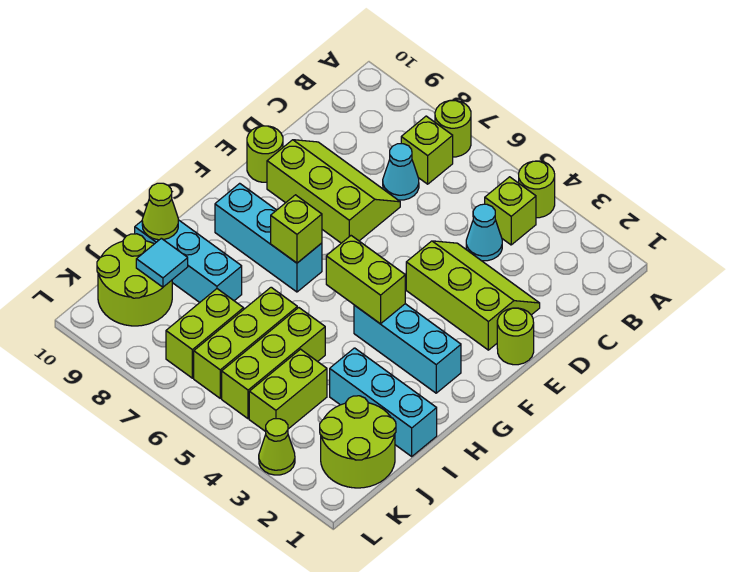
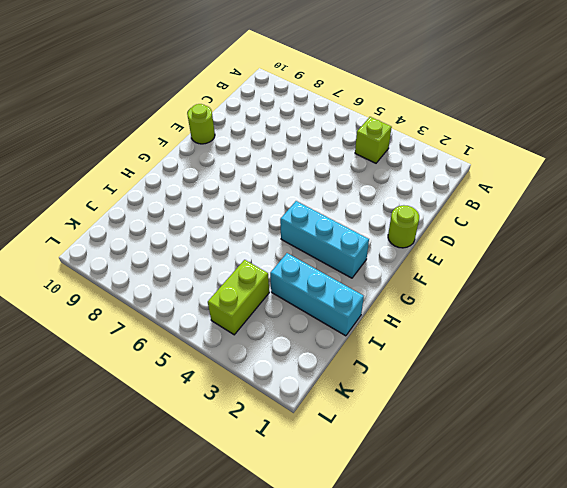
none -> lime 1x1 round brick [519,161,555,218]
none -> lime 1x1 round brick [435,100,471,157]
none -> lime 1x1 brick [401,116,453,184]

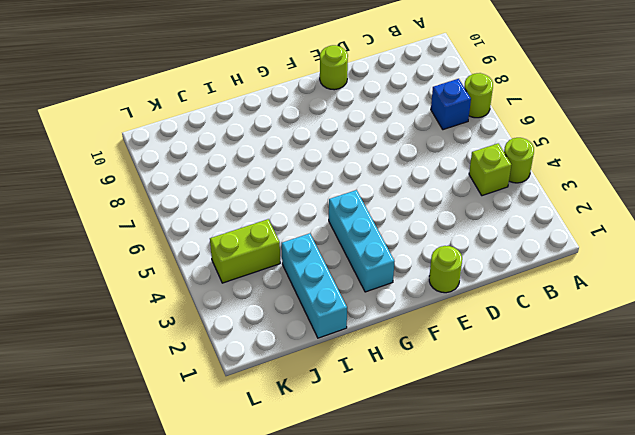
blue 1x1 brick [431,79,471,130] -> lime 1x1 brick [401,116,453,184]
none -> cyan 1x1 cone [466,204,502,261]
none -> cyan 1x1 cone [383,144,419,200]
none -> lime 2x3 slope [406,241,540,350]

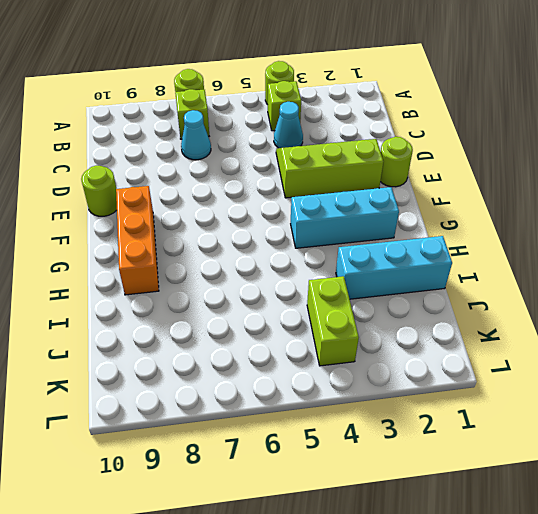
orange 1x3 brick [116,186,159,295] -> cyan 1x3 brick [215,183,322,292]
none -> lime 2x3 slope [267,140,400,243]
none -> lime 1x3 brick [222,308,325,419]
none -> lime 1x3 brick [194,287,297,398]

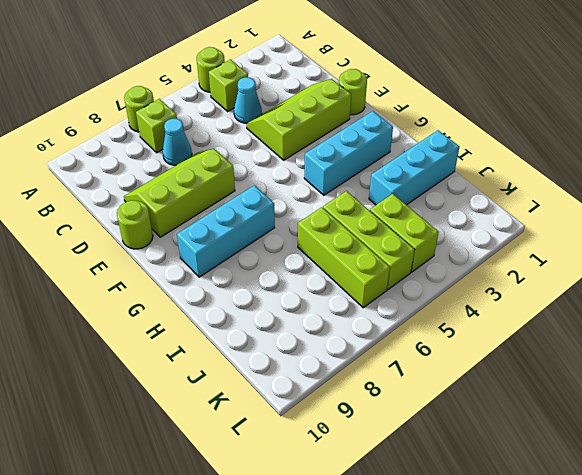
none -> cyan 1x3 brick [135,220,242,302]
none -> lime 2x2 round brick [320,396,396,488]
none -> lime 1x2 brick [166,289,244,378]

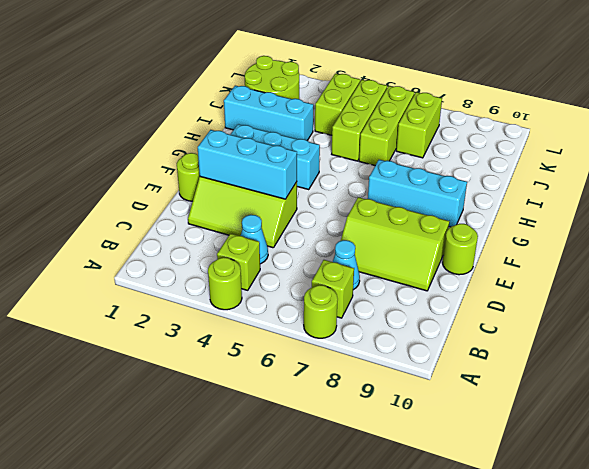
cyan 1x3 brick [198,130,297,199] -> cyan 1x3 brick moved to [135,220,242,302]
none -> lime 2x2 round brick [97,234,172,326]
none -> lime 1x1 cone [259,419,295,475]
none -> lime 1x2 brick [326,236,405,324]

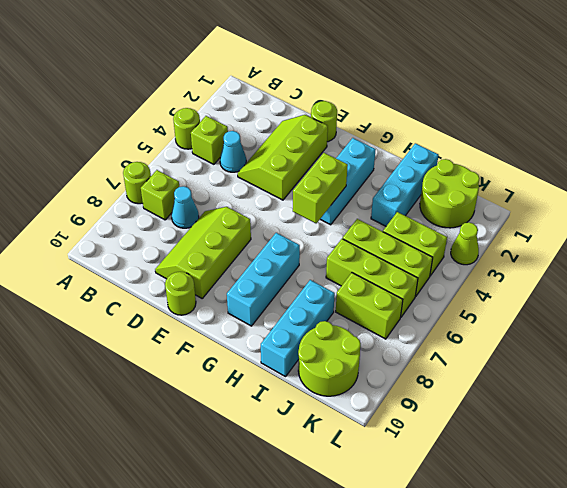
none -> lime 1x1 brick [271,195,322,263]
none -> lime 1x1 cone [142,183,178,240]
none -> cyan 1x1 tile [136,238,188,287]

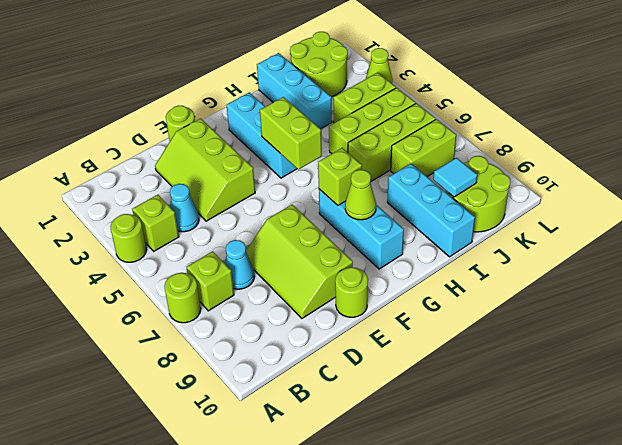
lime 1x1 cone [345,170,376,220] -> lime 1x1 cone moved to [142,183,178,240]

